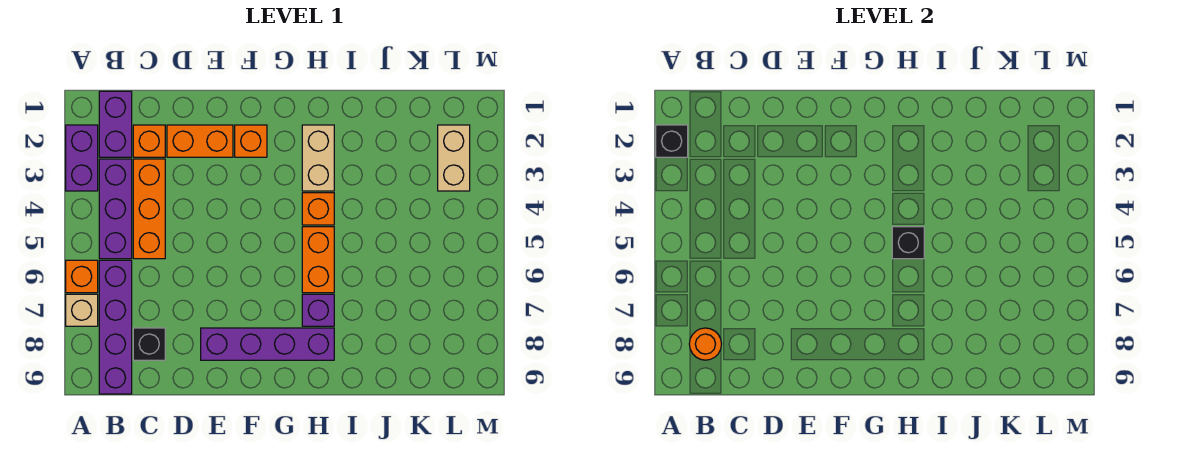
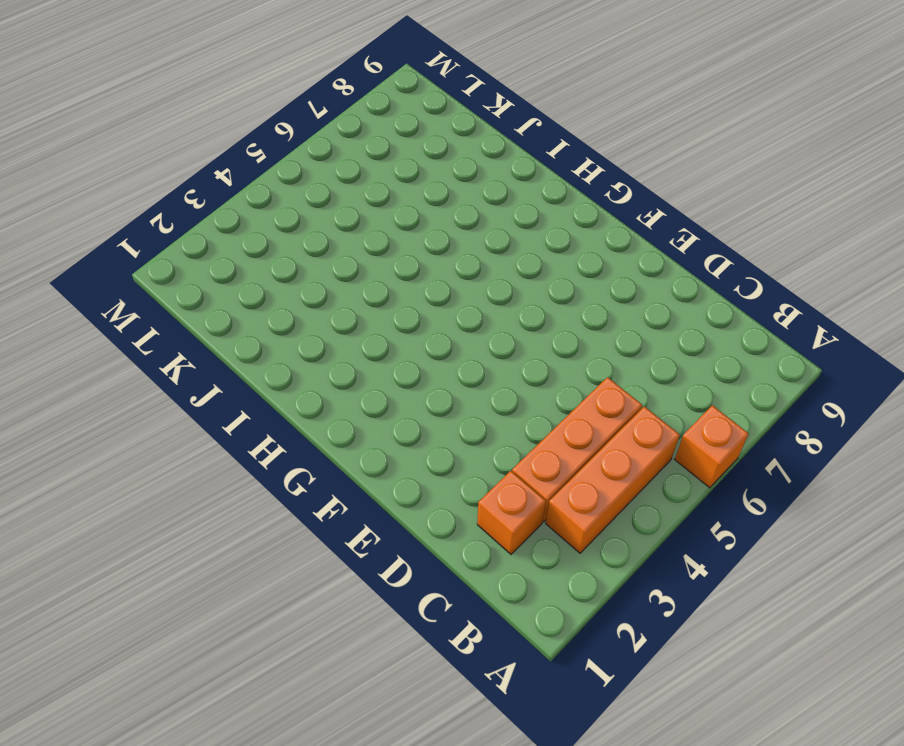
orange 1x3 brick [546,406,680,553] -> purple 1x3 brick [99,159,132,259]
none -> purple 1x2 brick [66,125,98,191]
none -> tan 1x1 brick [66,294,98,326]
none -> purple 1x2 brick [99,91,132,157]

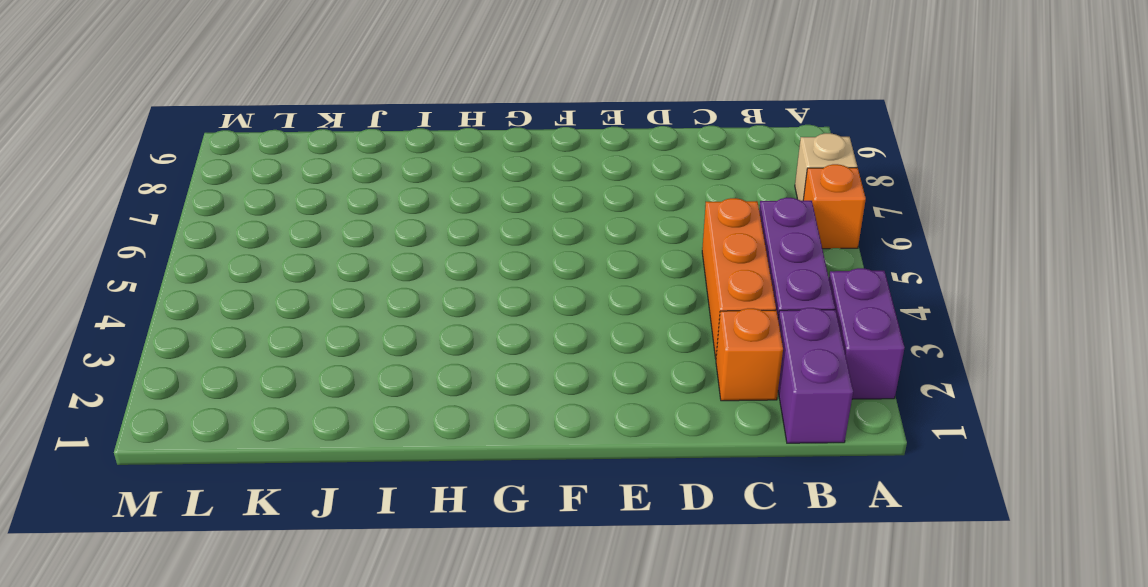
none -> purple 1x4 brick [99,260,132,394]
none -> black 1x1 brick [133,328,165,360]
none -> orange 1x2 brick [167,125,233,157]

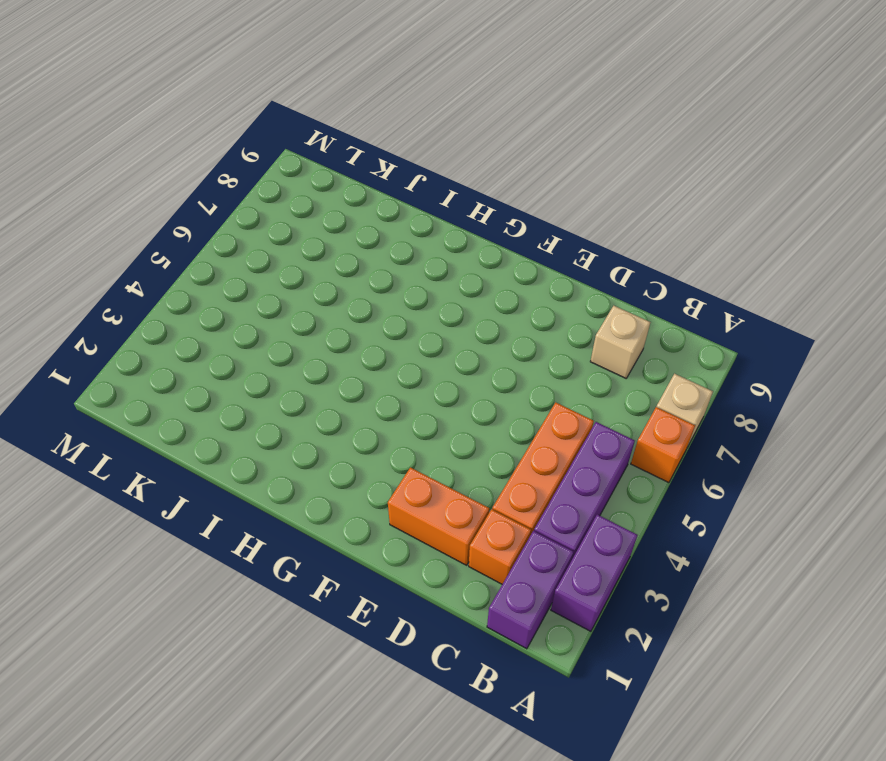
tan 1x1 brick [590,306,650,378] -> black 1x1 brick [133,328,165,360]
none -> purple 1x4 brick [99,260,132,394]
none -> purple 1x4 brick [201,328,334,360]
none -> orange 1x1 brick [235,125,267,157]

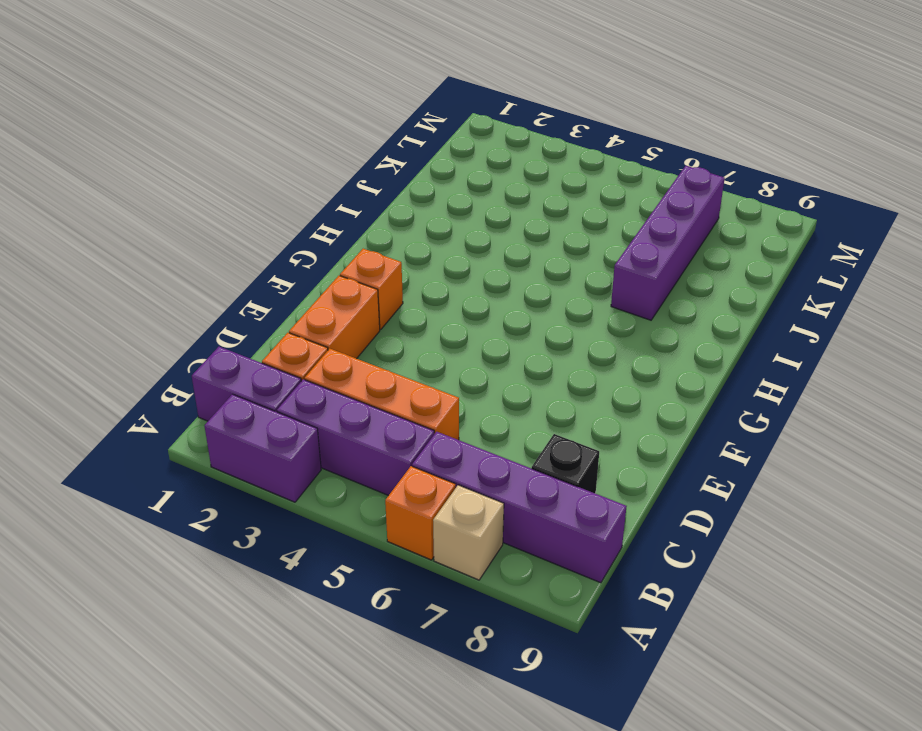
purple 1x4 brick [611,166,725,320] -> purple 1x4 brick moved to [201,328,334,360]
none -> tan 1x2 brick [302,125,334,191]
none -> orange 1x1 brick [302,193,334,225]
none -> orange 1x2 brick [302,227,334,293]

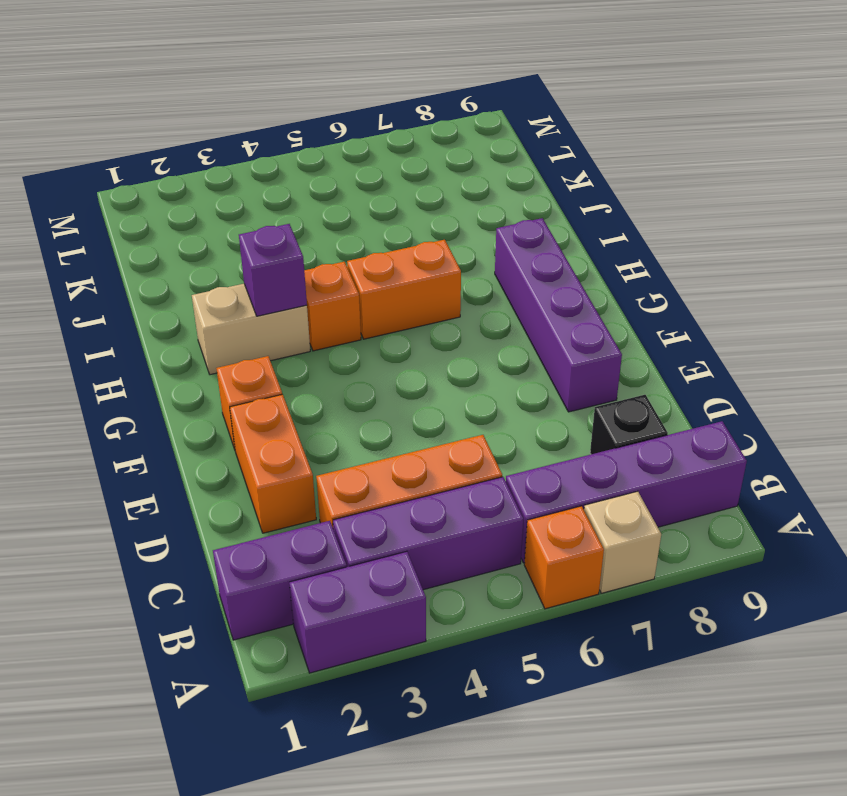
purple 1x1 brick [239,224,307,316] -> purple 1x1 brick moved to [302,294,334,326]
none -> orange 1x1 brick [133,125,165,157]
none -> tan 1x2 brick [438,125,470,191]
none -> black 1x1 brick [656,125,688,157]

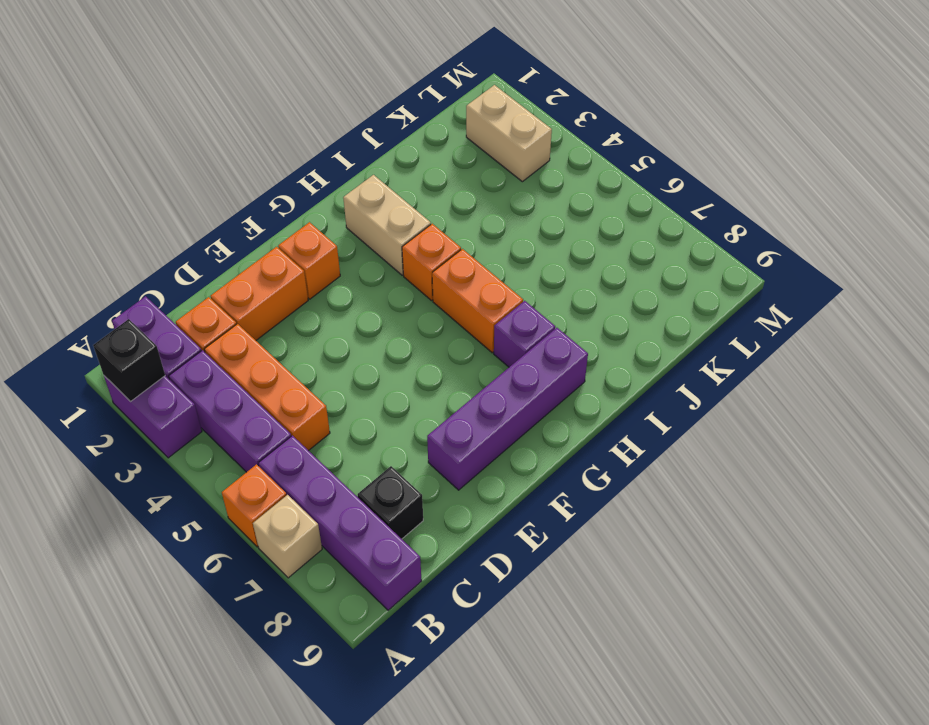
none -> orange 1x1 round brick [689,328,721,360]
none -> black 1x1 brick [892,227,924,259]

